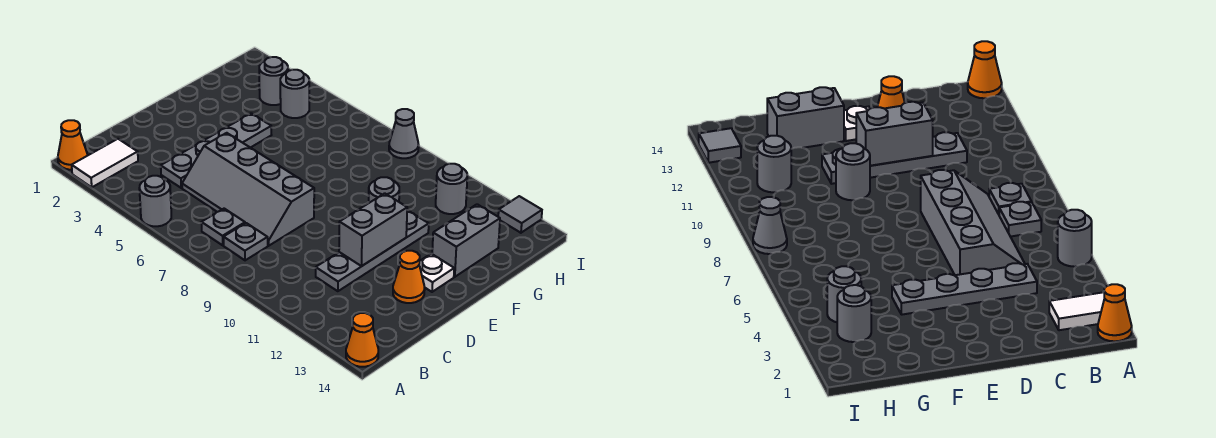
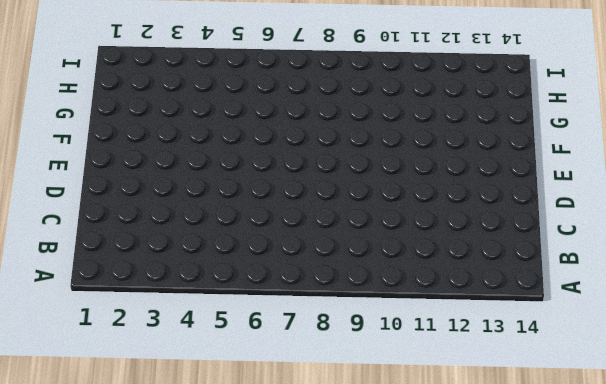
none -> orange 1x1 cone [58,120,88,170]
none -> white 1x2 tile [72,139,138,187]
none -> grey 1x1 round brick [139,176,171,226]

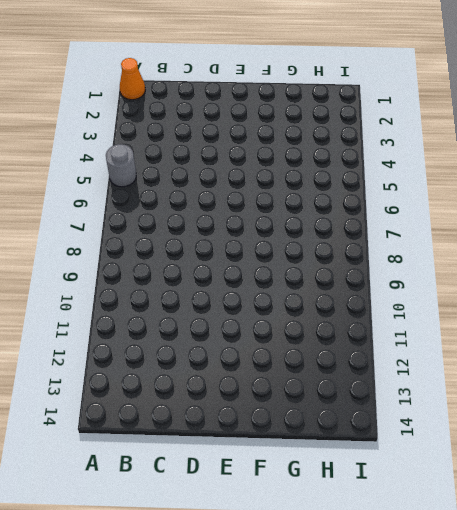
none -> white 1x2 tile [72,139,138,187]
none -> orange 1x1 cone [346,313,378,367]
none -> grey 1x1 plate [201,209,245,245]

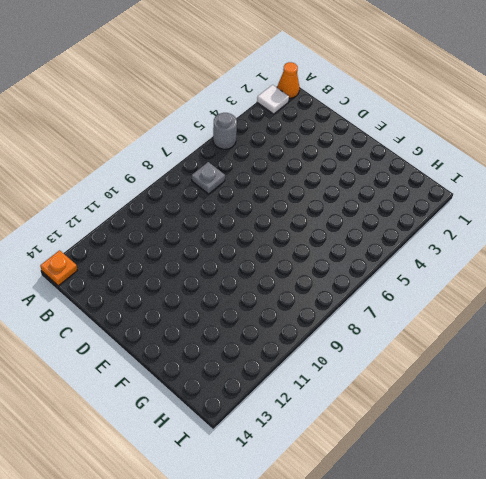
white 1x1 tile [257,85,289,114] -> white 1x2 tile [72,139,138,187]
orange 1x1 plate [40,250,78,286] -> orange 1x1 cone [346,313,378,367]
none -> grey 1x1 plate [224,223,268,260]
none -> grey 1x4 plate [161,113,271,188]
none -> grey 2x4 slope [182,133,314,246]

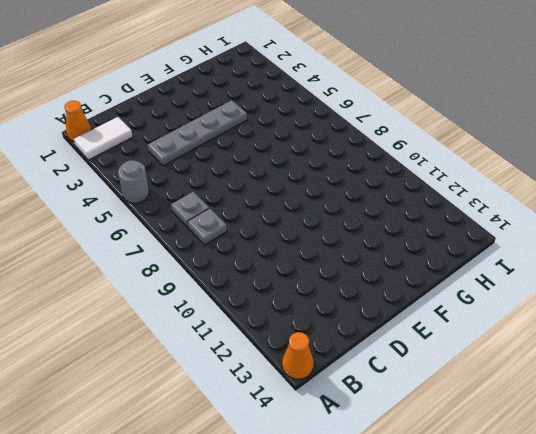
none -> grey 2x4 slope [182,133,314,246]
none -> grey 1x4 plate [316,210,429,291]
none -> orange 1x1 cone [393,251,425,303]

